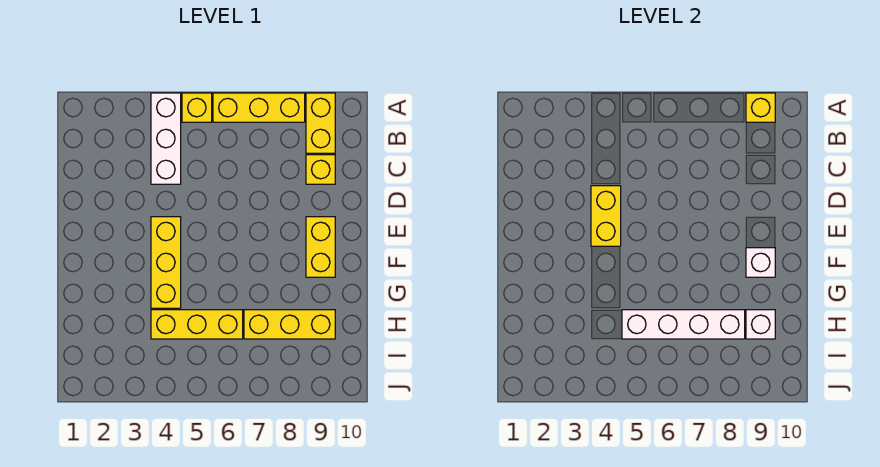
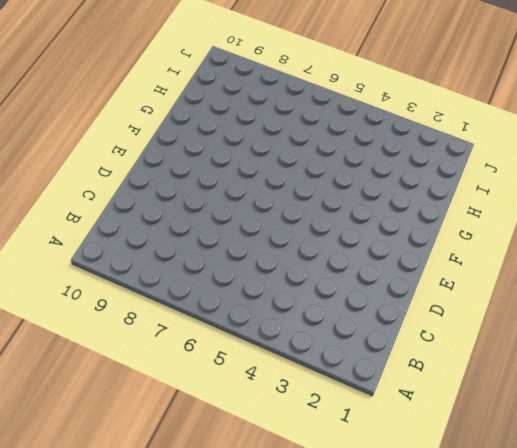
none -> white 1x3 brick [151,93,181,184]
none -> yellow 1x1 brick [182,93,212,122]
none -> yellow 1x3 brick [213,93,305,122]

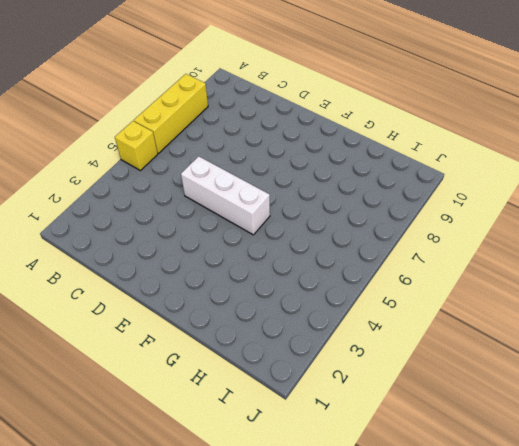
white 1x3 brick [181,156,270,235] -> white 1x3 brick moved to [151,93,181,184]
none -> yellow 1x2 brick [306,93,335,153]
none -> yellow 1x1 brick [306,155,335,184]
none -> yellow 1x3 brick [151,217,181,308]

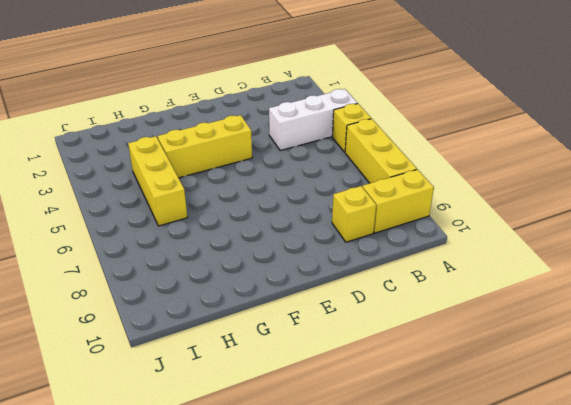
none -> yellow 1x2 brick [306,217,335,277]
none -> yellow 1x3 brick [244,310,335,339]
none -> yellow 1x1 brick [746,93,775,122]

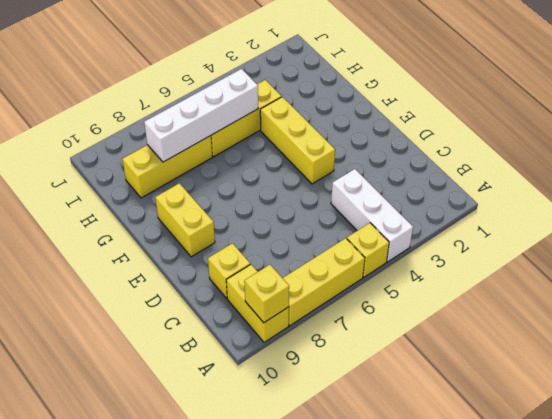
none -> yellow 1x2 brick [591,186,621,246]
none -> white 1x1 brick [746,248,775,277]
none -> white 1x1 brick [746,310,775,339]

